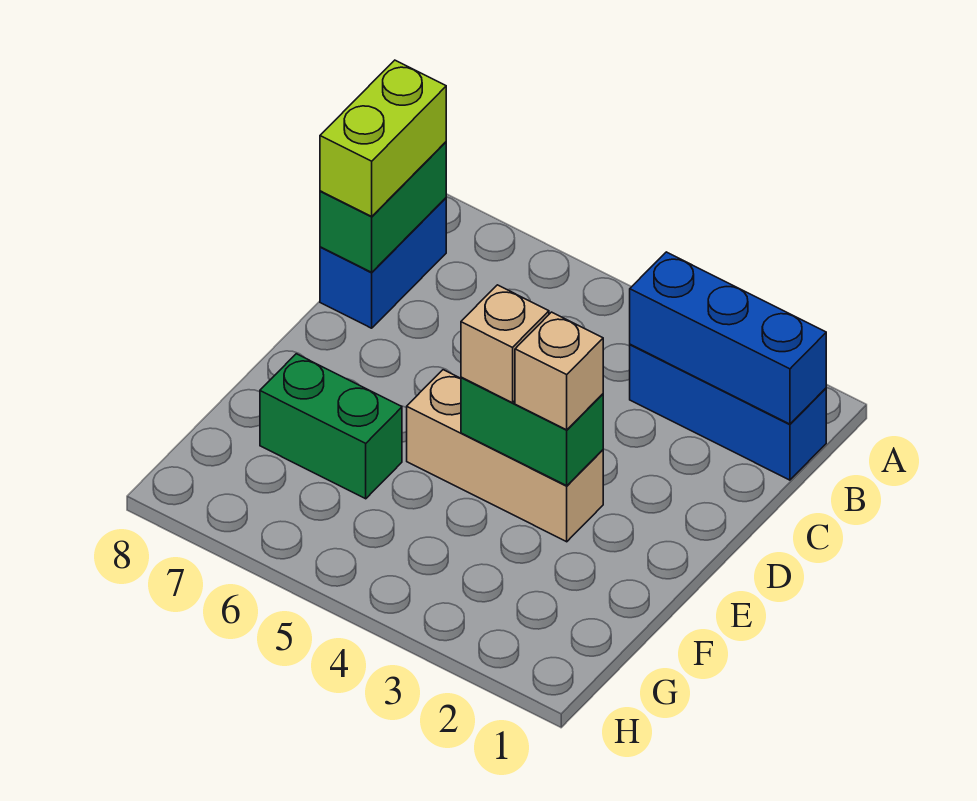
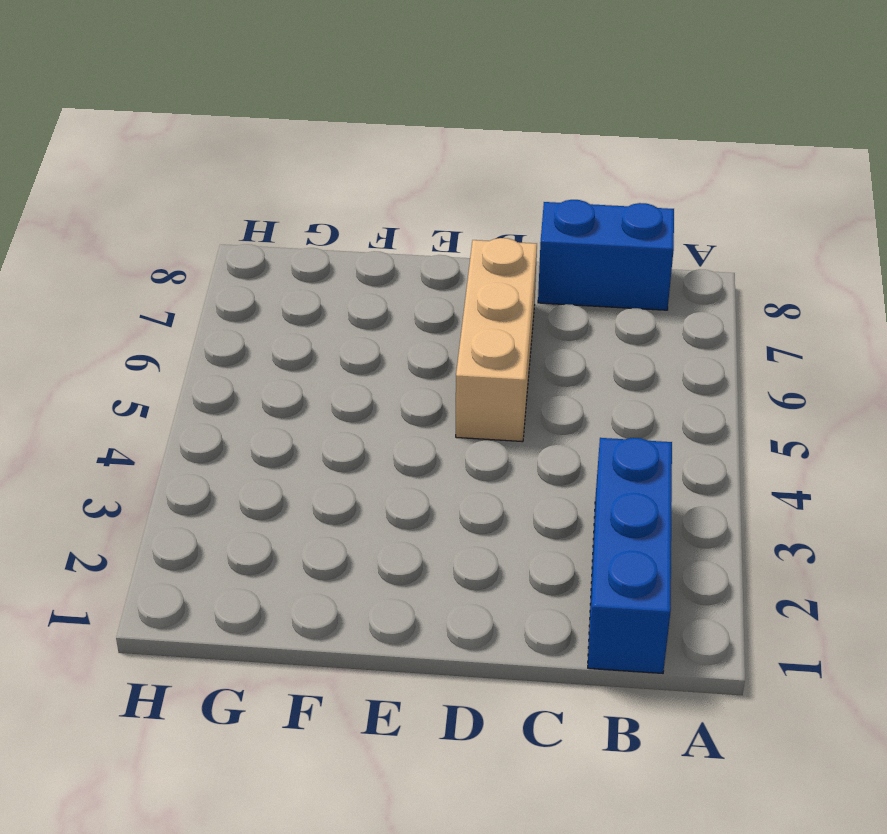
tan 1x3 brick [456,238,537,442] -> tan 1x3 brick moved to [407,370,603,542]
none -> green 1x2 brick [260,354,402,499]
none -> blue 1x3 brick [630,252,826,424]

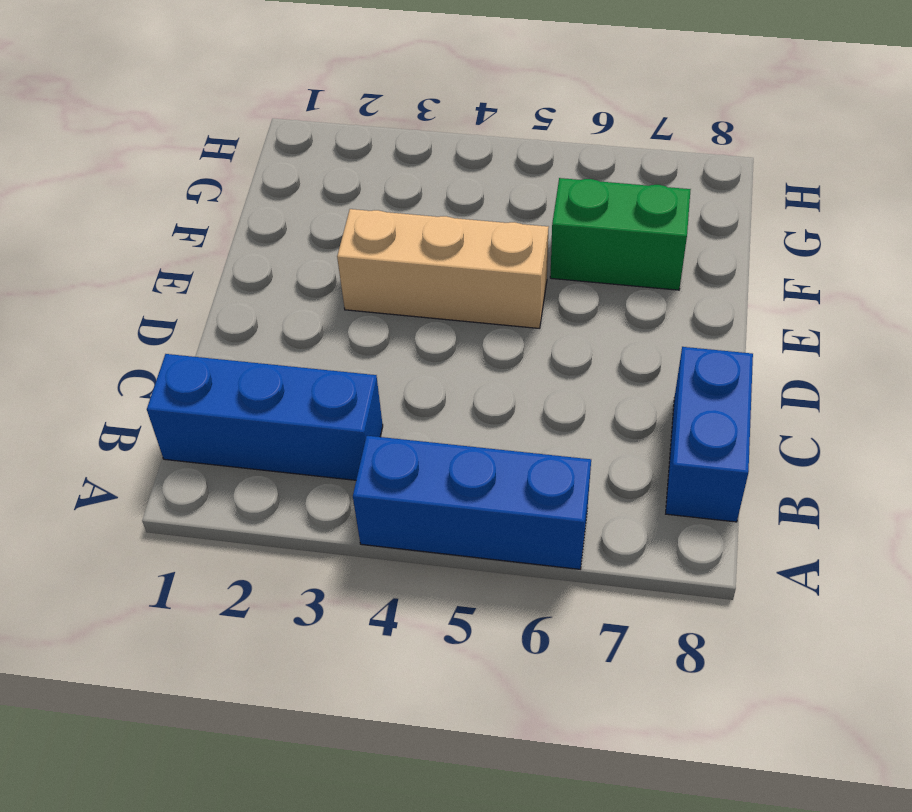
blue 1x3 brick [353,436,591,569] -> blue 1x3 brick moved to [630,252,826,424]
none -> green 1x2 brick [320,142,446,272]
none -> green 1x2 brick [461,377,603,486]

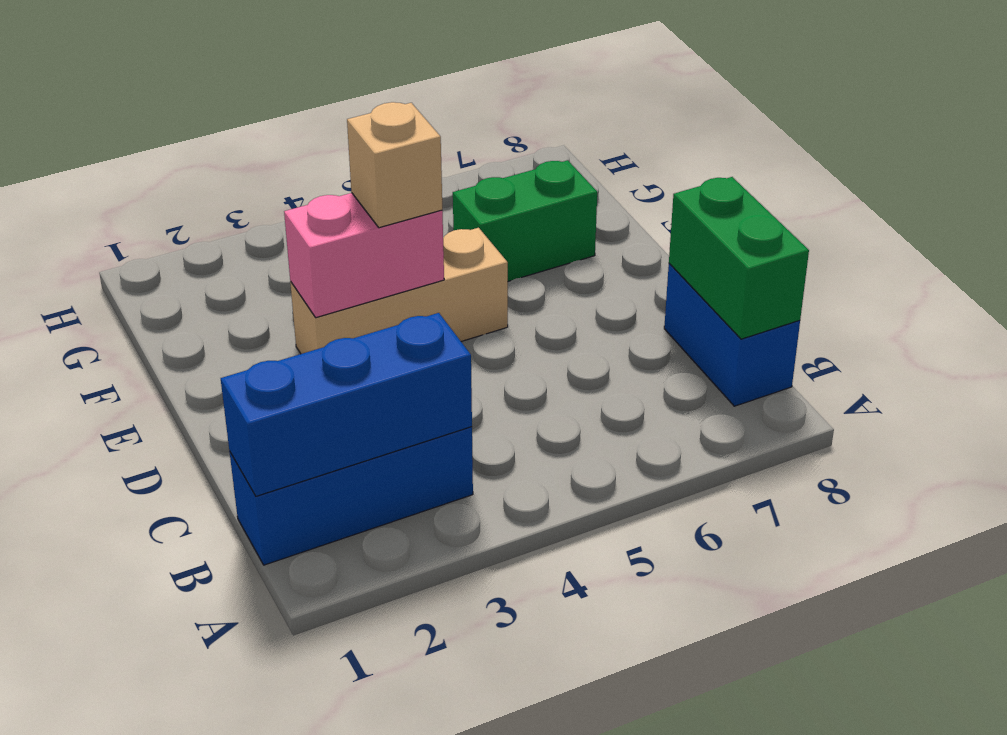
pink 1x2 brick [284,193,444,318] -> green 1x2 brick [461,377,603,486]
none -> lime 1x2 brick [320,60,446,216]
none -> tan 1x1 brick [515,312,603,430]

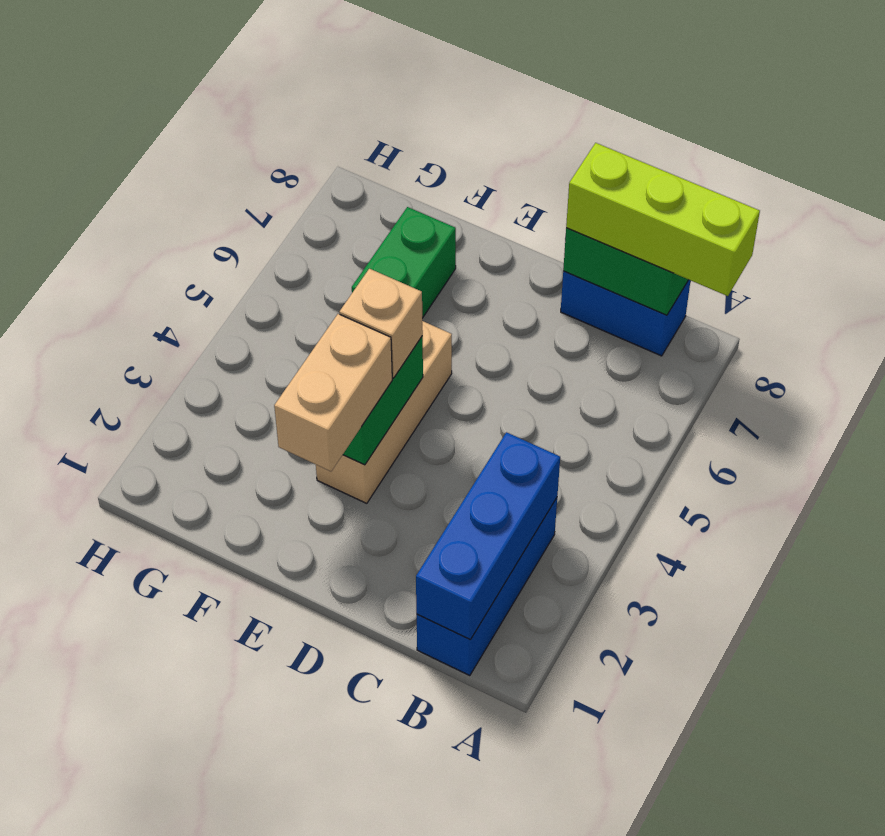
lime 1x3 brick [566,143,760,296] -> lime 1x2 brick [320,60,446,216]
tan 1x2 brick [274,314,392,471] -> tan 1x1 brick [515,312,603,430]

